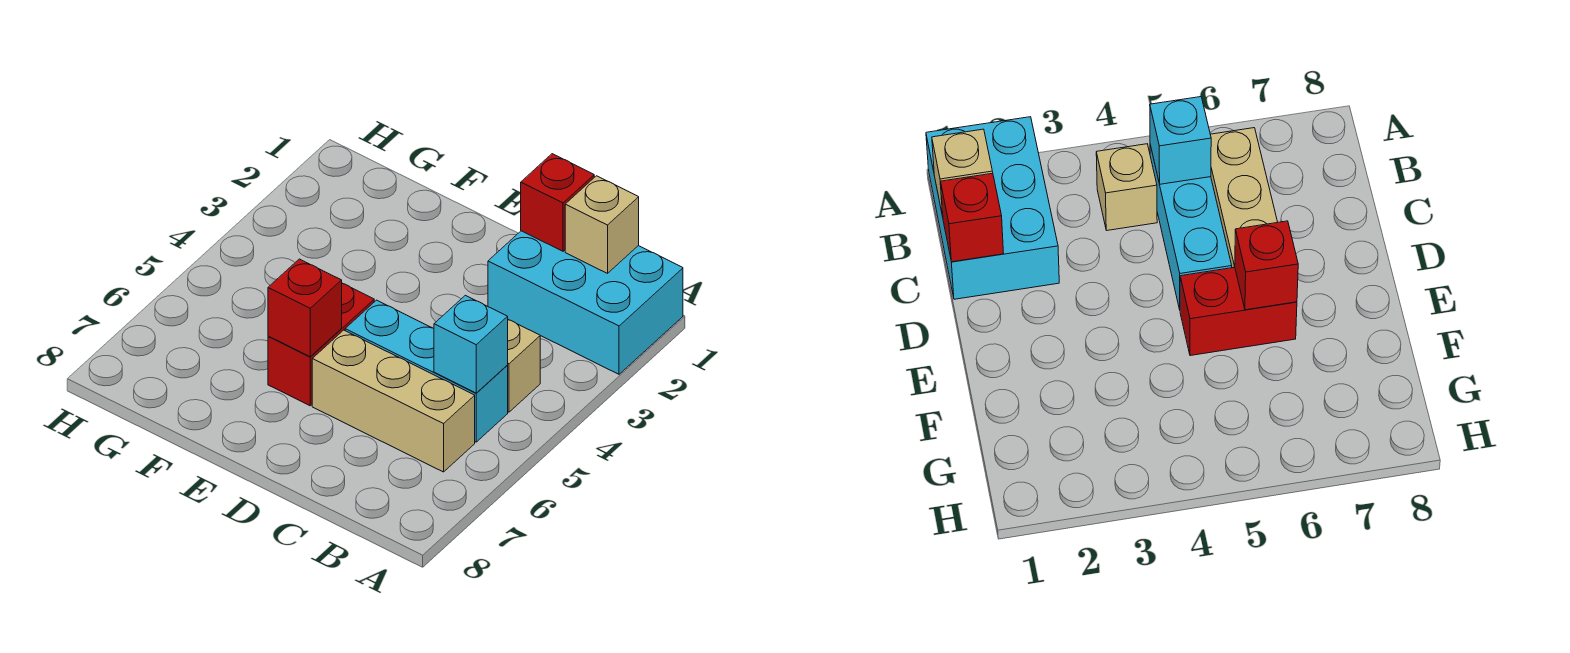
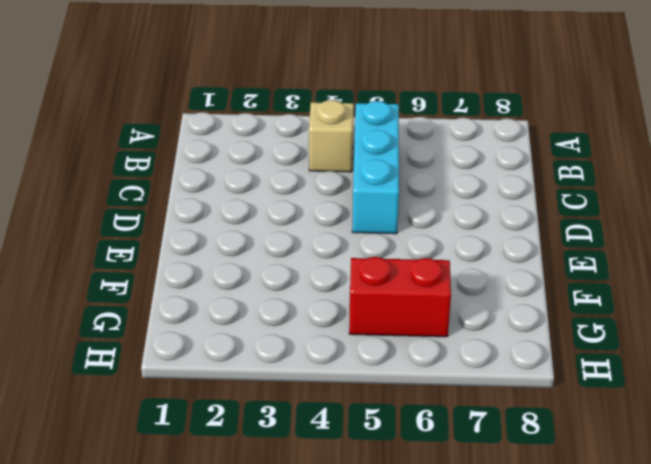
red 1x2 brick [349,257,451,337] -> red 1x2 brick moved to [268,283,374,406]
none -> cyan 2x3 brick [488,231,683,374]
none -> tan 1x3 brick [312,330,475,472]

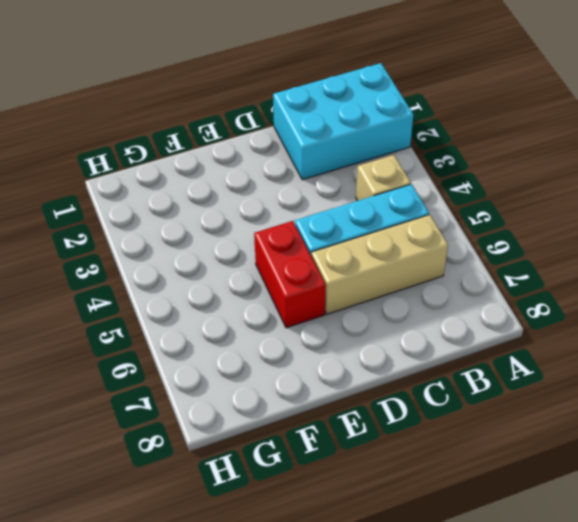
none -> tan 1x1 brick [565,176,639,273]
none -> cyan 1x1 brick [434,295,508,393]

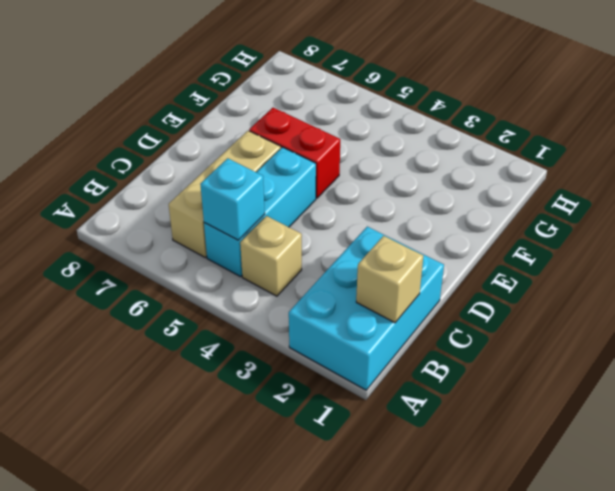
none -> red 1x1 brick [521,154,594,251]
none -> red 1x1 brick [268,259,342,357]

